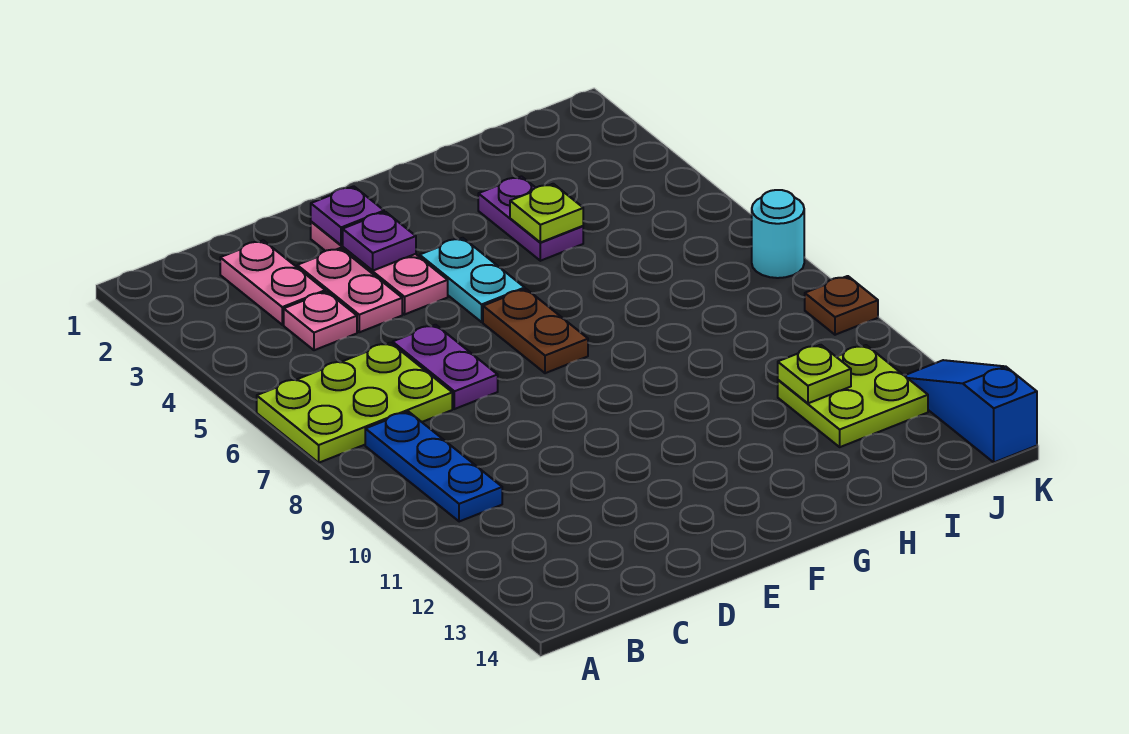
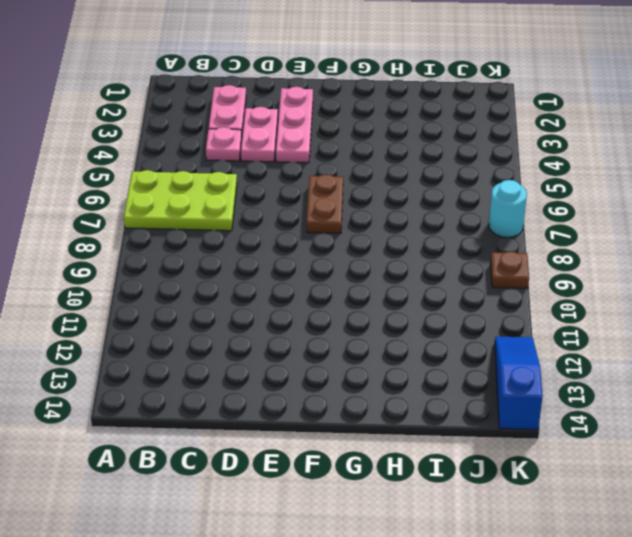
none -> blue 1x3 plate [365,412,502,522]
none -> purple 1x2 plate [393,325,498,409]
none -> cyan 1x2 plate [420,238,525,322]

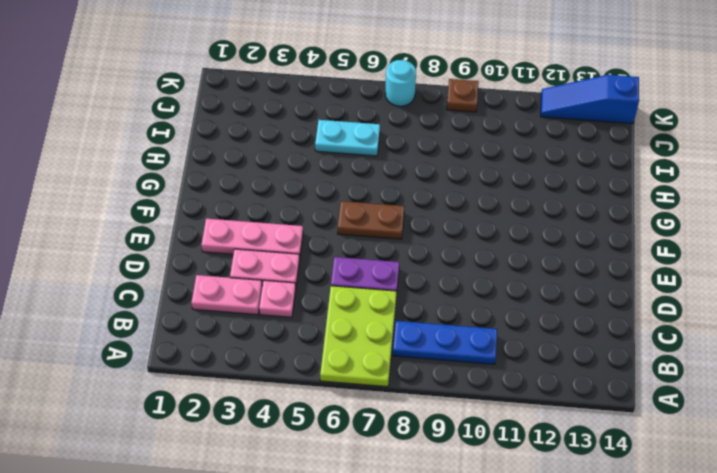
cyan 1x2 plate [315,120,380,156] -> cyan 1x2 plate moved to [420,238,525,322]
none -> purple 1x2 plate [478,176,583,261]
none -> lime 2x2 plate [778,345,928,447]
none -> purple 1x1 plate [311,186,384,245]

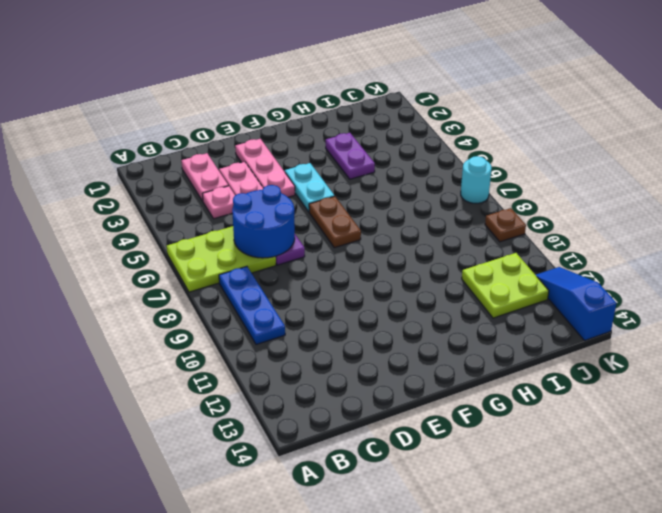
blue 2x2 round brick [232,185,295,258] -> none
none -> purple 1x1 plate [311,186,384,245]
none -> purple 1x1 plate [343,212,416,271]
none -> lime 1x1 plate [510,184,583,242]

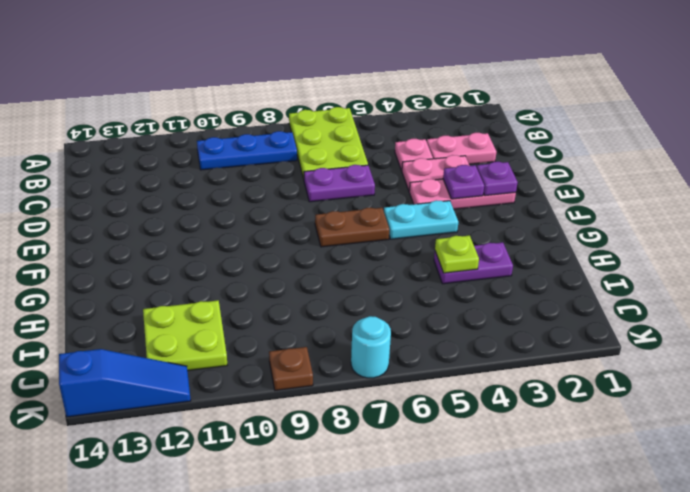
none -> lime 1x1 plate [778,345,851,403]

